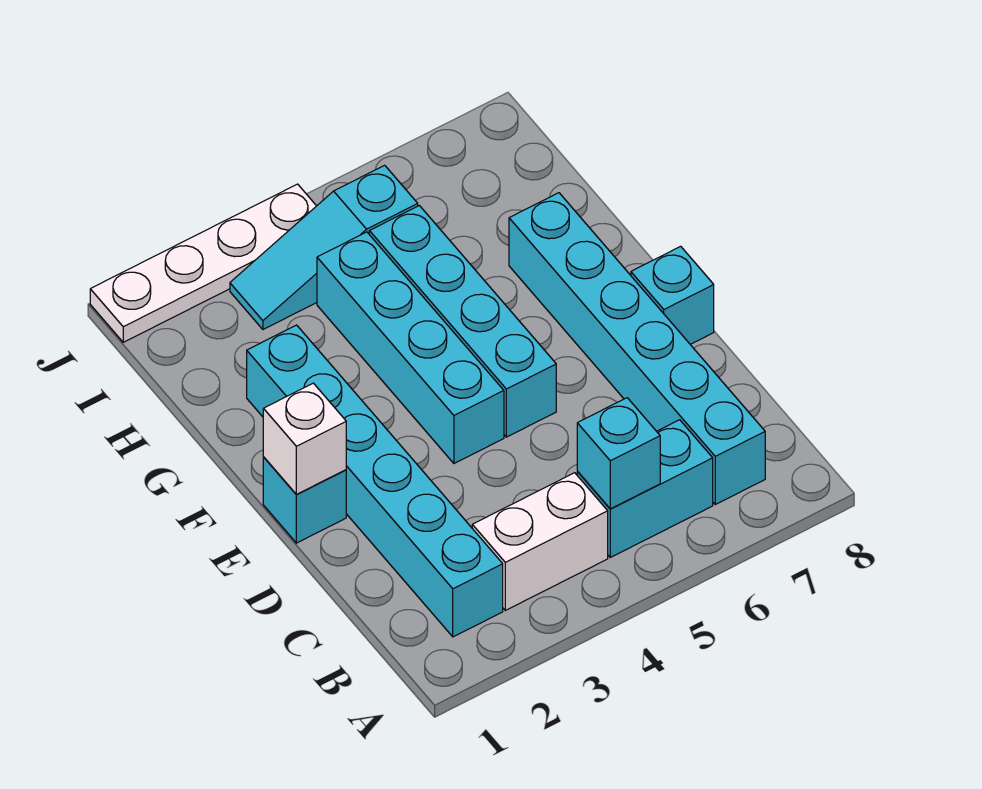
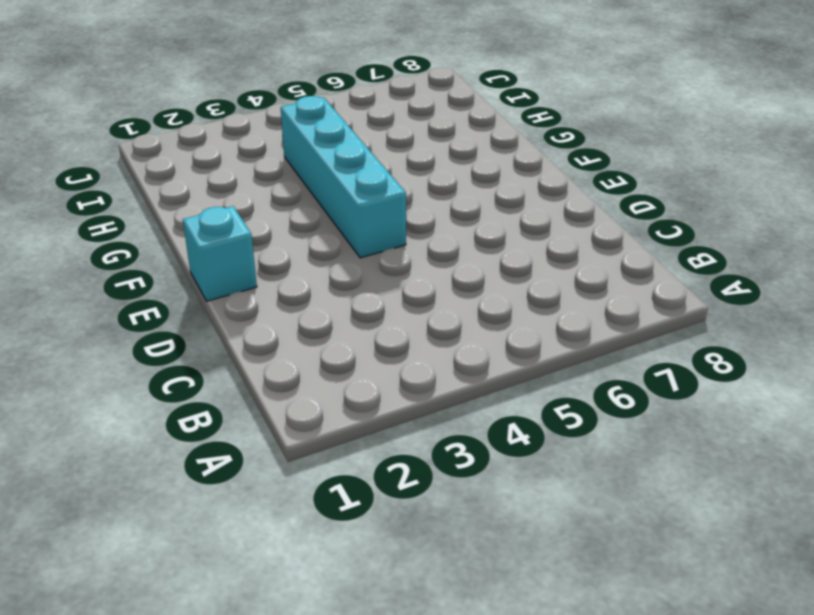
none -> cyan 1x6 brick [247,325,503,637]
none -> white 1x2 brick [472,473,608,610]
none -> cyan 1x2 brick [577,420,713,557]

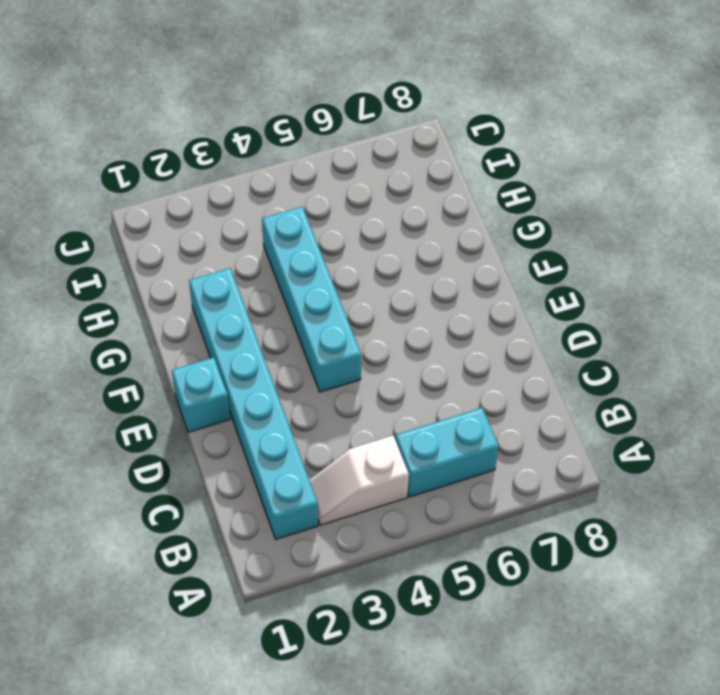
white 1x2 slope [309,435,409,525] -> white 1x2 brick [472,473,608,610]
none -> cyan 1x6 brick [509,193,765,504]
none -> cyan 1x4 brick [369,206,556,437]
none -> cyan 1x1 brick [631,246,714,344]

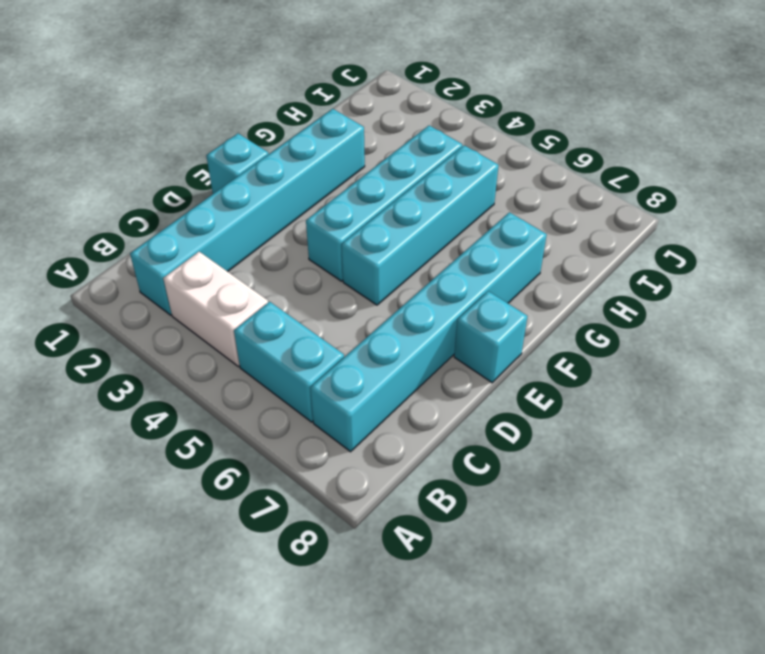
none -> cyan 1x3 slope [230,165,418,329]
none -> white 1x4 plate [90,184,316,342]
none -> cyan 1x1 brick [577,398,660,509]

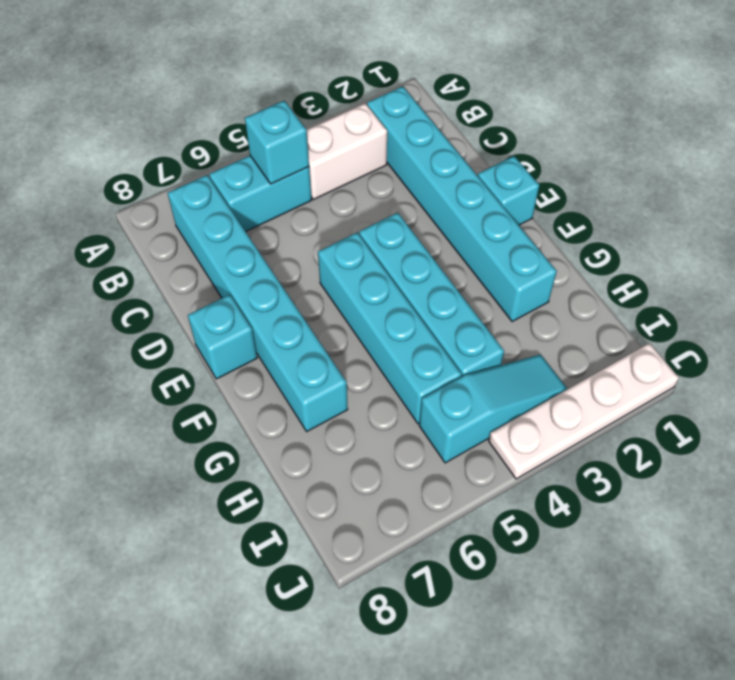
none -> white 1x1 brick [263,383,346,494]

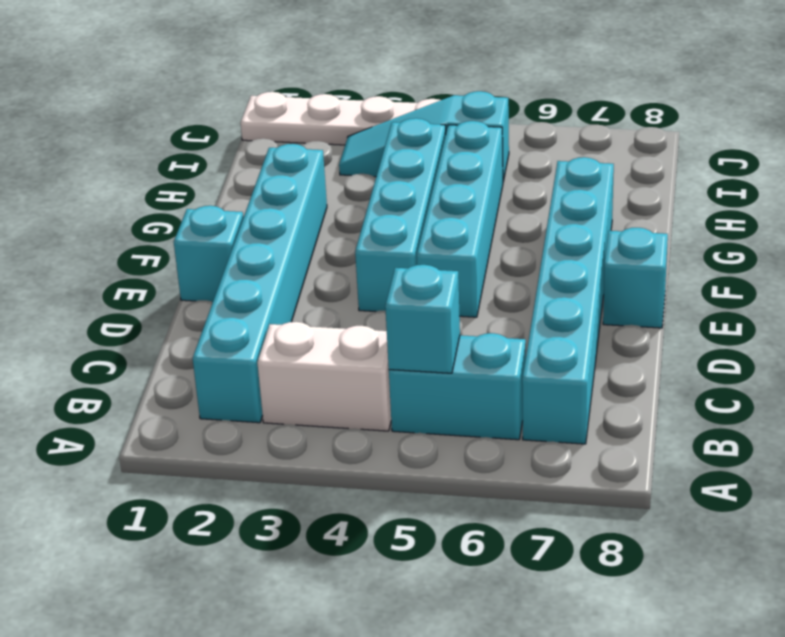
none -> white 1x1 brick [263,383,346,494]

